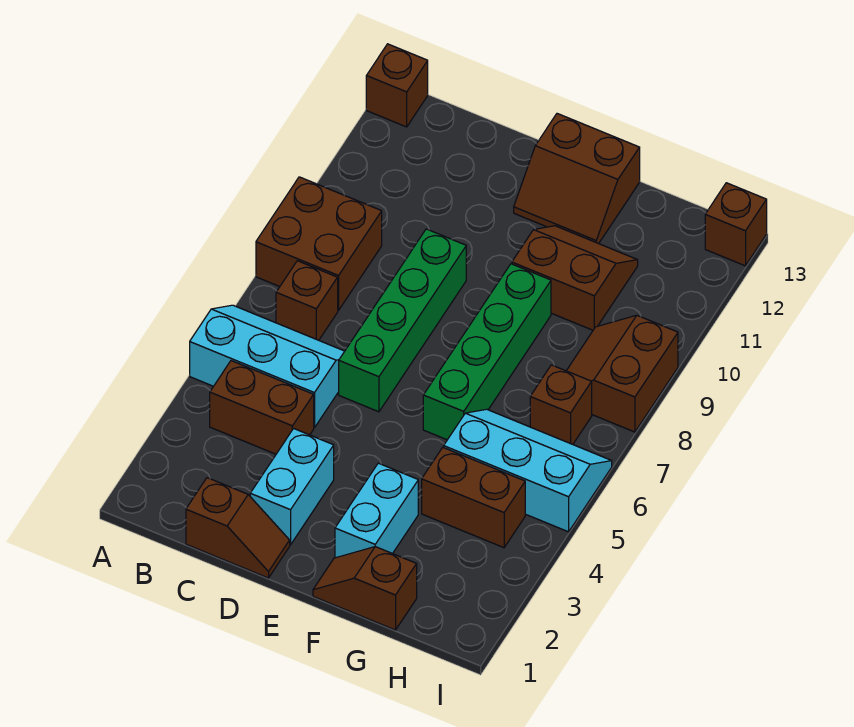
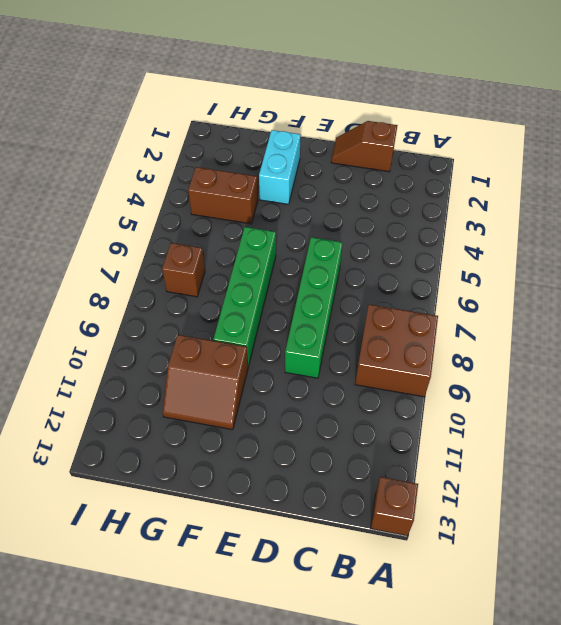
none -> cyan 2x3 slope [190,305,345,428]
none -> brown 1x2 brick [210,361,314,454]
none -> brown 1x1 brick [276,261,338,340]

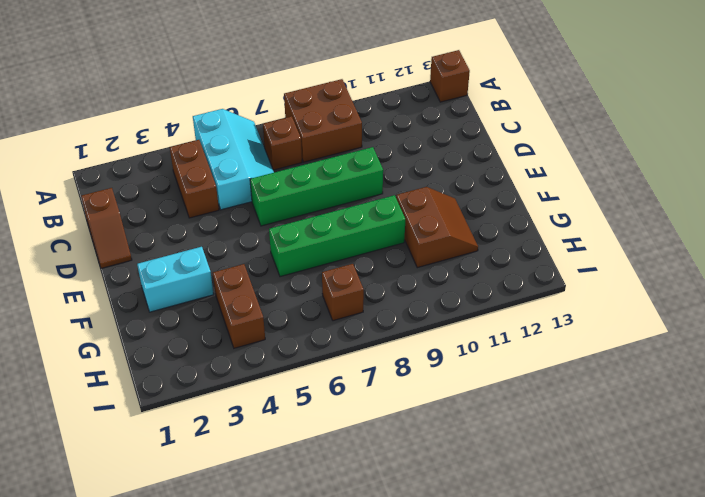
none -> cyan 1x2 brick [250,429,334,545]
none -> brown 2x2 slope [514,114,640,244]
none -> brown 1x2 slope [313,547,417,630]

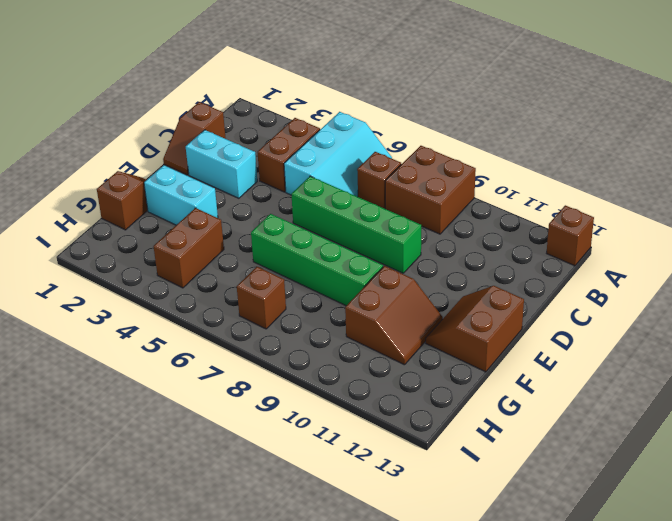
none -> cyan 2x3 slope [444,409,612,532]
none -> brown 2x2 slope [567,315,678,432]
none -> brown 1x1 brick [705,183,767,266]

